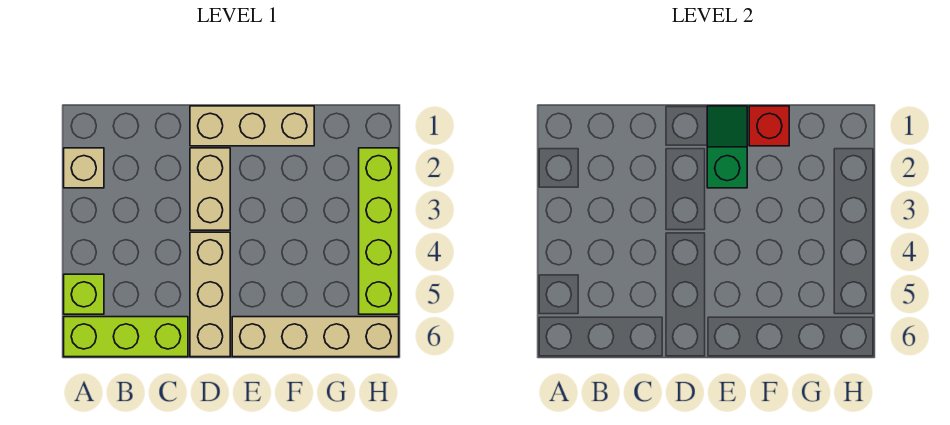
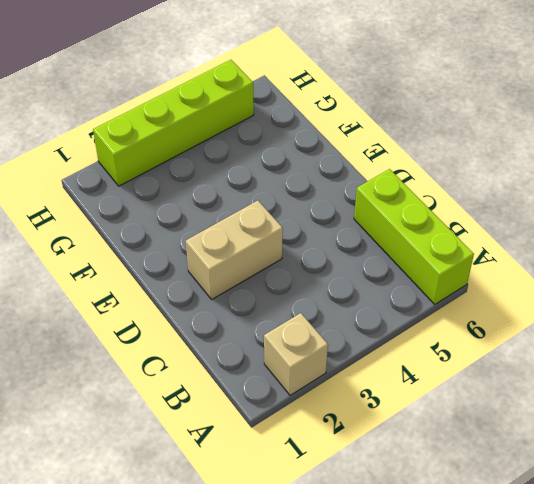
none -> lime 1x1 brick [64,274,104,314]
none -> tan 1x3 brick [190,106,314,146]

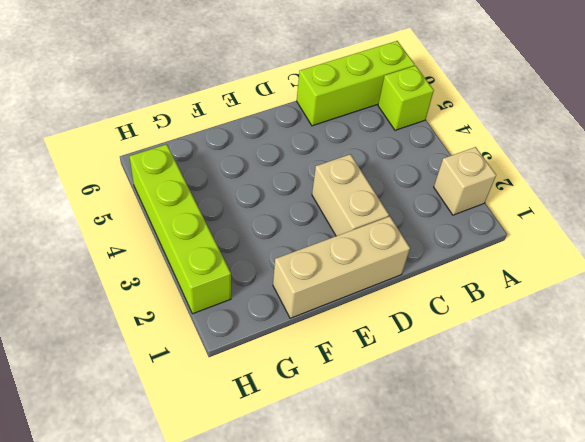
none -> tan 1x3 brick [190,232,230,357]
none -> tan 1x4 brick [232,317,399,357]

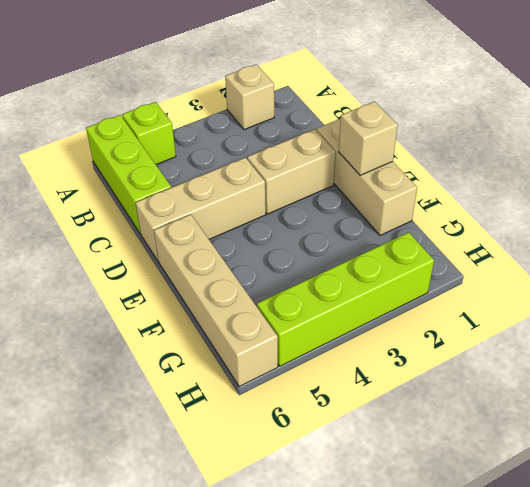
tan 1x1 brick [339,102,398,175] -> green 1x2 slope [707,106,747,188]
none -> red 1x1 brick [749,106,789,146]

